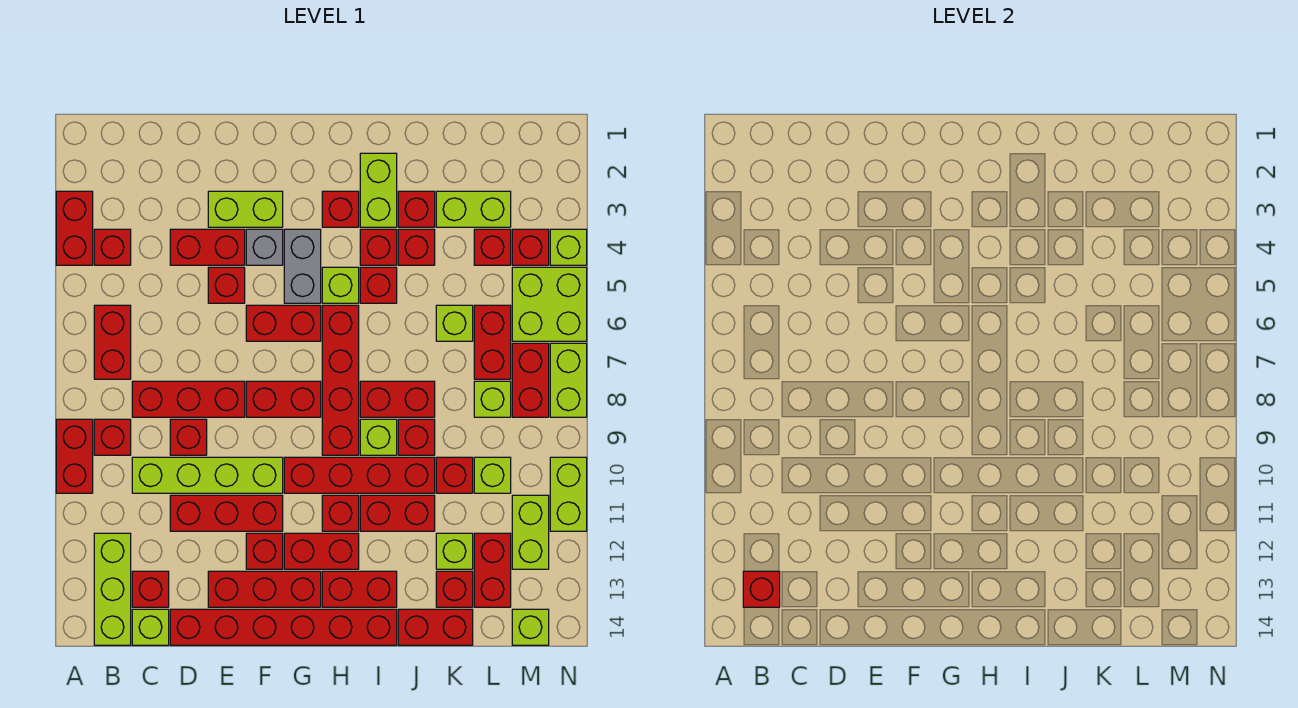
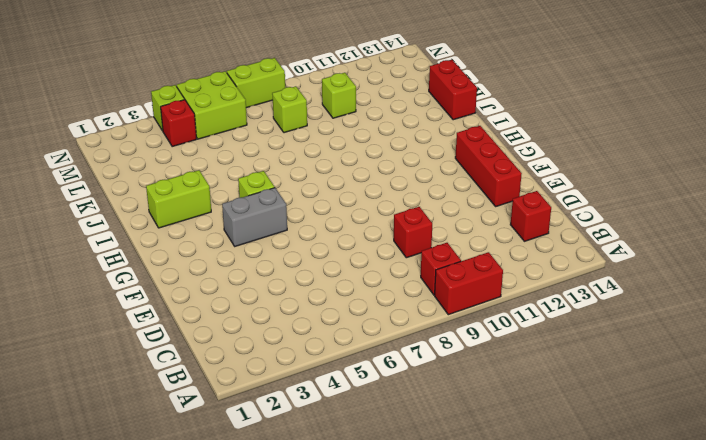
none -> red 1x2 brick [56,191,93,265]
none -> red 1x1 brick [94,229,131,265]
none -> red 1x2 brick [94,305,131,379]
none -> lime 1x3 brick [94,533,131,645]

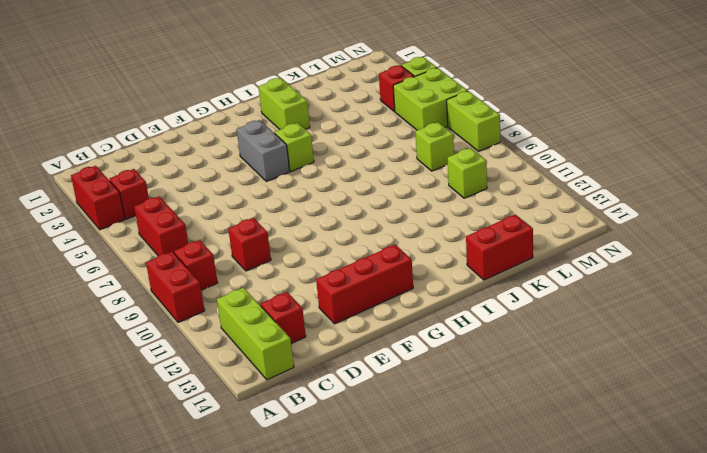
none -> red 1x3 brick [132,381,245,417]
none -> lime 1x4 brick [132,457,283,493]
none -> lime 1x1 brick [132,609,169,645]
none -> red 1x2 brick [170,229,245,265]

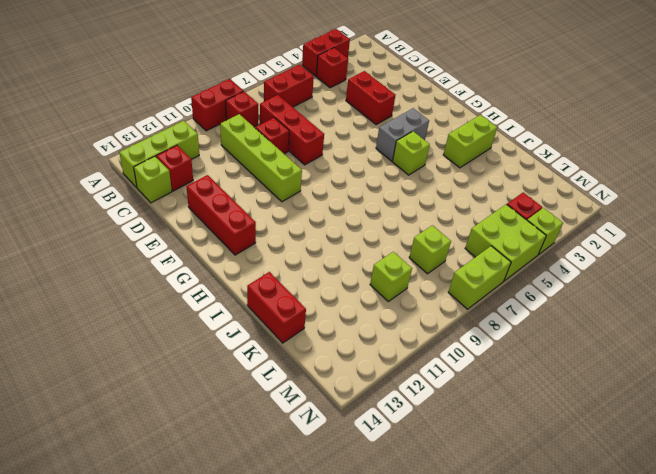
none -> red 1x3 brick [170,495,283,531]
none -> red 1x6 brick [170,609,397,645]
none -> lime 1x2 brick [208,191,283,227]
none -> red 1x1 brick [208,267,245,303]

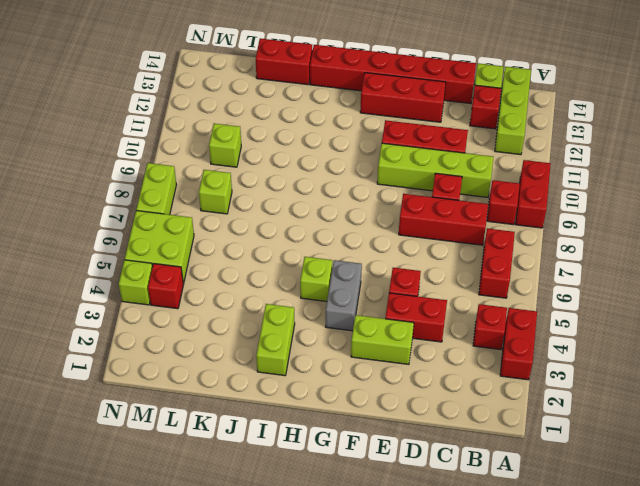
none -> grey 1x1 brick [246,229,283,265]
none -> red 1x2 brick [246,305,321,341]
none -> red 1x2 brick [246,381,321,417]
none -> red 1x1 brick [246,533,283,569]

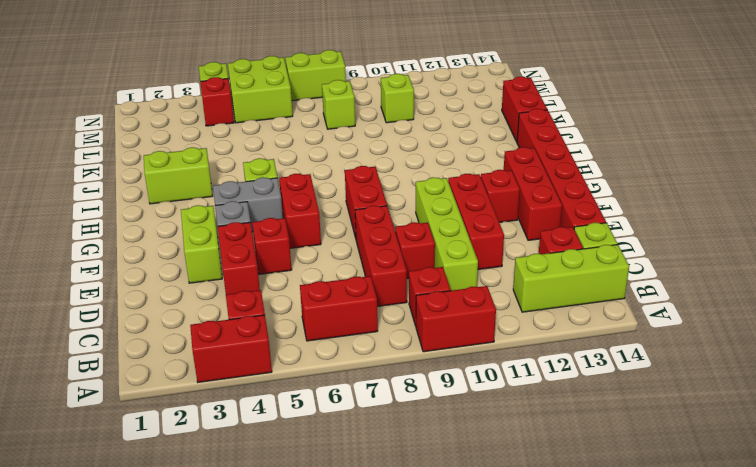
none -> red 1x4 brick [284,457,435,493]
none -> red 1x2 brick [284,533,359,569]
none -> red 1x1 brick [322,191,359,227]
none -> red 1x4 brick [322,305,359,455]

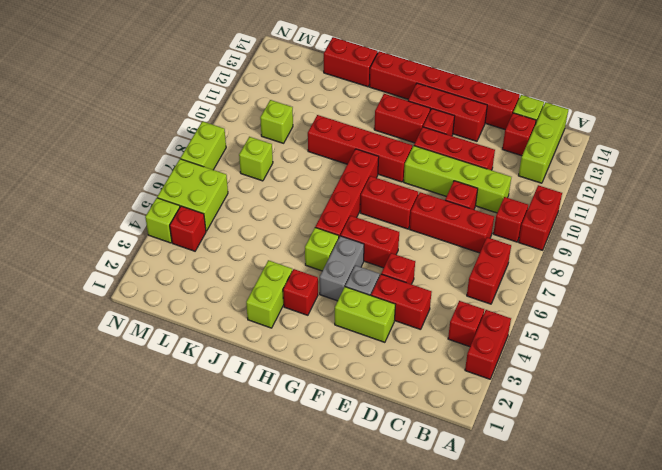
none -> red 1x1 brick [322,495,359,531]
none -> red 1x2 brick [322,571,397,607]
none -> red 1x1 brick [360,229,397,265]
none -> red 1x1 brick [360,267,397,303]

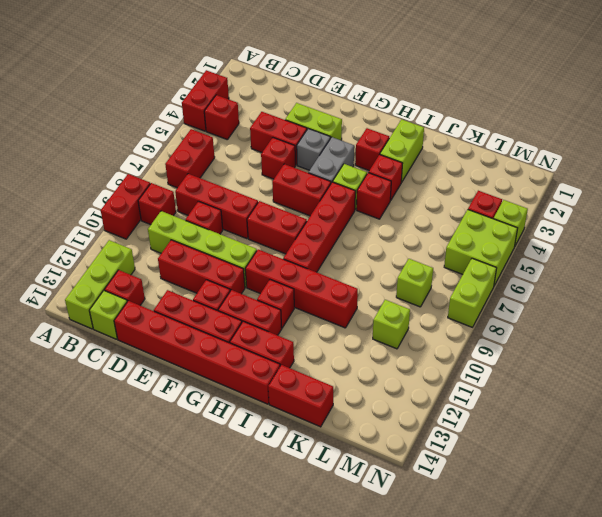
none -> red 1x2 brick [360,381,435,417]
none -> lime 1x1 brick [360,419,397,455]
none -> red 1x2 brick [360,495,435,531]
none -> red 1x1 brick [398,191,435,227]

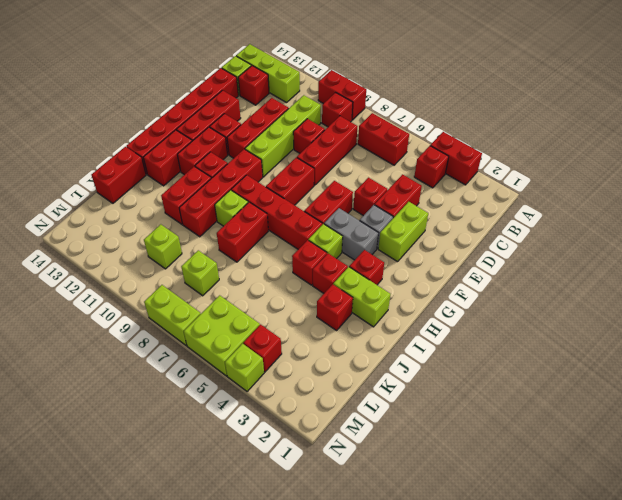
none -> red 1x1 brick [398,229,435,265]
none -> red 1x1 brick [398,419,435,455]
none -> lime 1x2 brick [436,191,511,227]
none -> lime 1x1 brick [436,305,473,341]

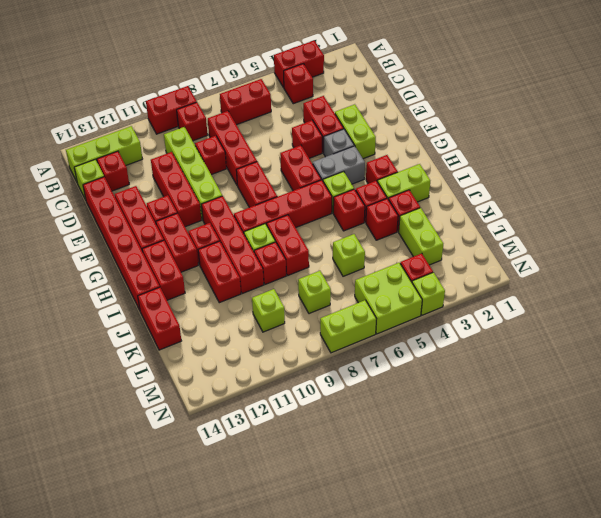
none -> red 1x1 brick [436,457,473,493]
none -> lime 1x1 brick [436,533,473,569]
none -> red 1x1 brick [436,571,473,607]
none -> red 1x1 brick [474,229,511,265]

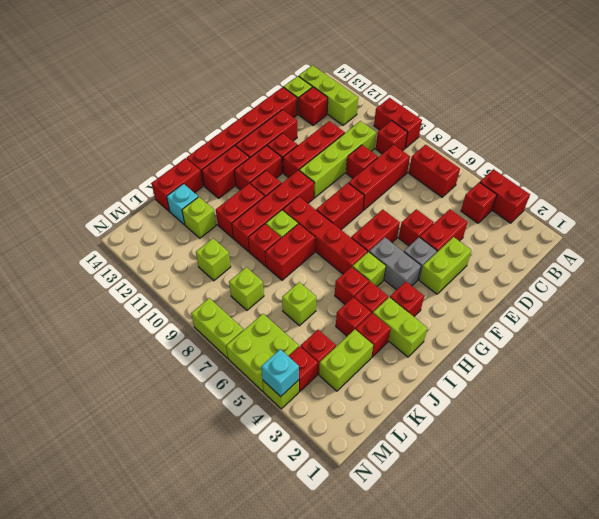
cyan 1x1 brick [167,184,198,225] -> red 1x1 brick [436,571,473,607]
cyan 1x1 brick [261,349,299,397] -> none
none -> red 1x1 brick [436,457,473,493]
none -> red 1x2 brick [474,305,511,379]
none -> red 1x2 brick [474,533,511,607]
none -> red 1x2 brick [512,343,549,417]

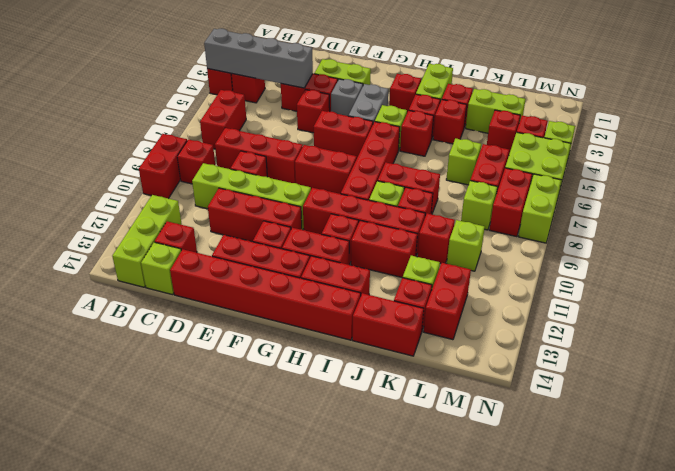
grey 1x4 brick [204,29,313,88] -> none
none -> lime 1x2 brick [512,495,549,569]
none -> lime 1x1 brick [512,609,549,645]
none -> lime 1x2 brick [550,457,587,531]
none -> red 1x1 brick [743,571,780,607]

